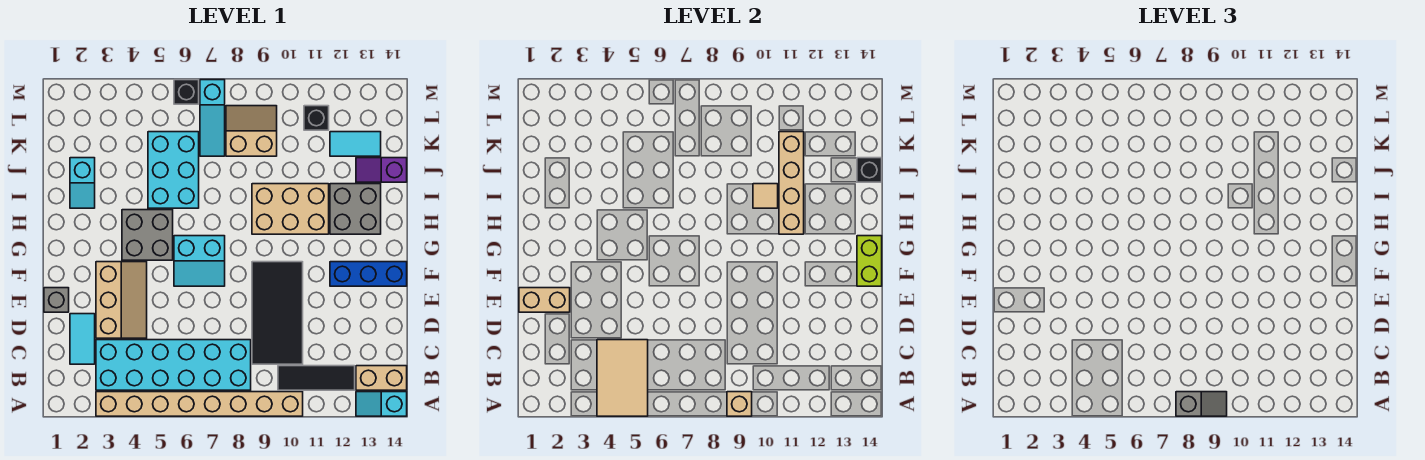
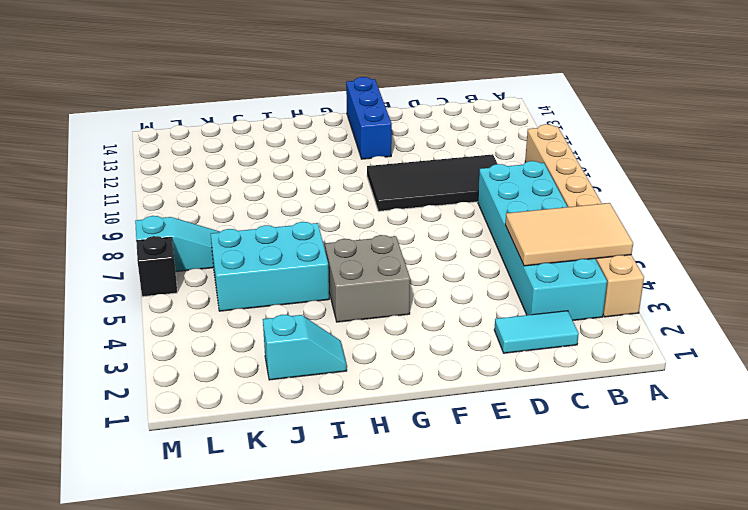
none -> cyan 1x2 slope [356,392,407,416]
none -> black 1x3 tile [278,366,355,390]
none -> tan 1x2 brick [356,366,407,390]
none -> tan 2x3 slope [96,262,147,338]

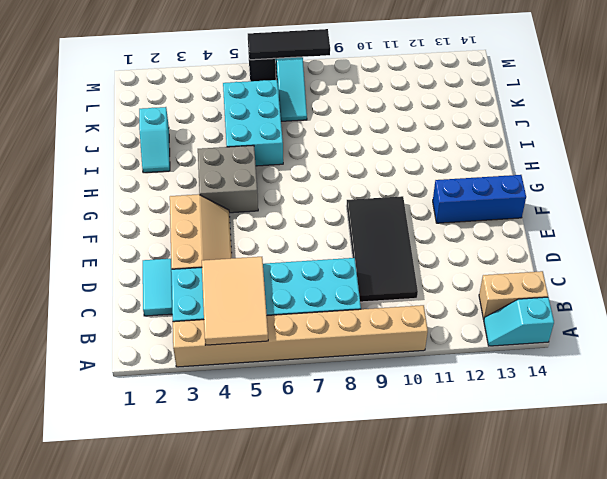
black 1x3 tile [248,29,330,60] -> black 1x3 tile moved to [278,366,355,390]
none -> grey 1x1 brick [44,288,69,312]
none -> cyan 2x2 slope [174,236,225,286]
none -> tan 2x3 brick [252,184,329,234]
none -> grey 2x2 brick [330,184,381,234]

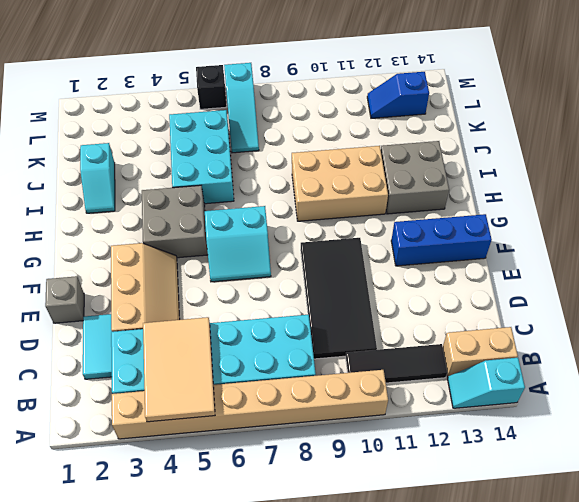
blue 1x2 slope [367,72,429,118] -> none
none -> purple 1x2 slope [356,158,407,182]
none -> tan 2x2 slope [226,106,277,156]
none -> cyan 1x2 tile [330,132,381,156]
none -> black 1x1 brick [304,106,329,130]

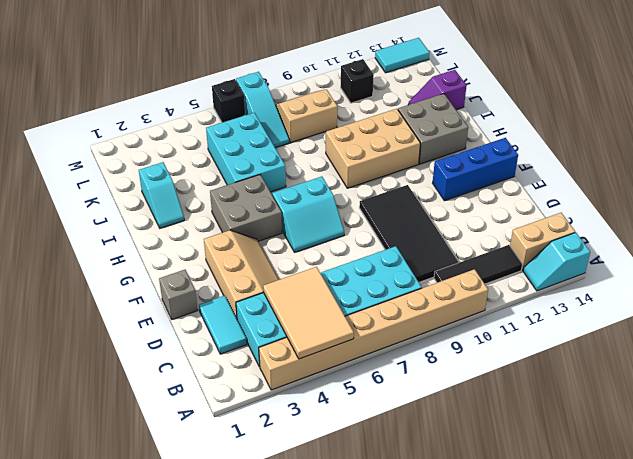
cyan 1x2 tile [375,38,429,73] -> cyan 1x2 tile moved to [330,132,381,156]
none -> tan 1x1 brick [727,392,752,416]
none -> tan 1x2 brick [519,288,570,312]
none -> lime 1x2 brick [857,236,882,286]
none -> tan 1x4 brick [779,132,804,234]

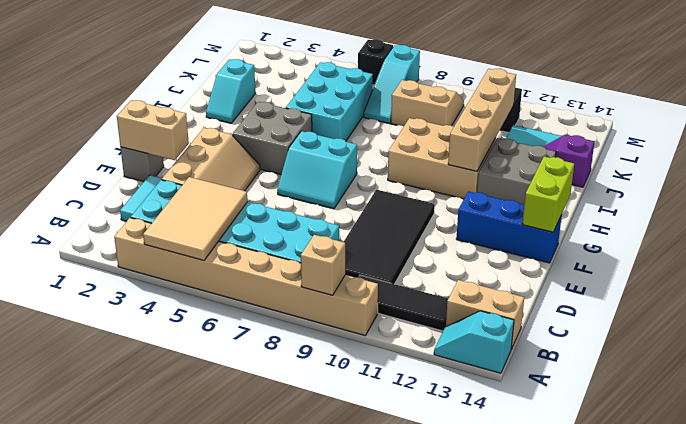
none -> tan 1x1 tile [753,184,778,208]
none -> black 1x1 brick [857,158,882,182]
none -> grey 1x2 slope [1176,392,1227,416]

